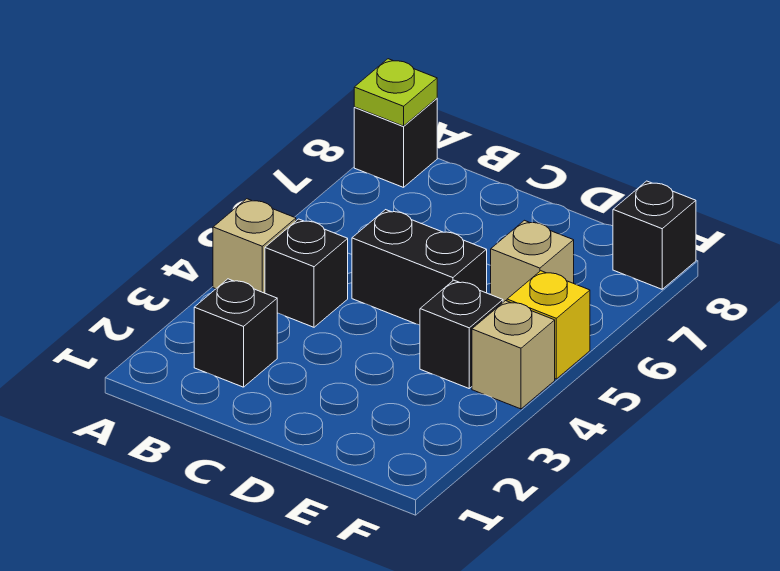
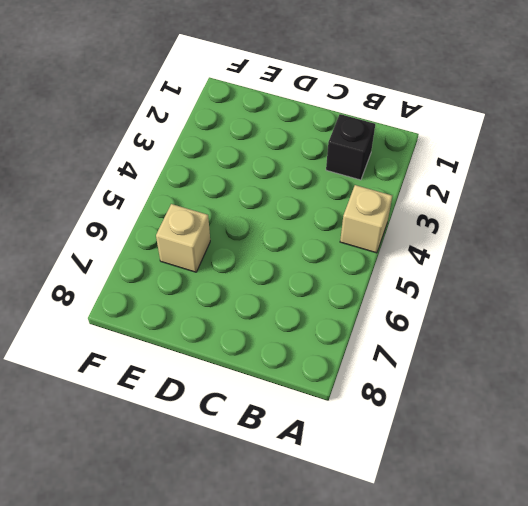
none -> black 1x1 brick [354,98,437,187]
none -> black 1x1 brick [265,219,348,327]

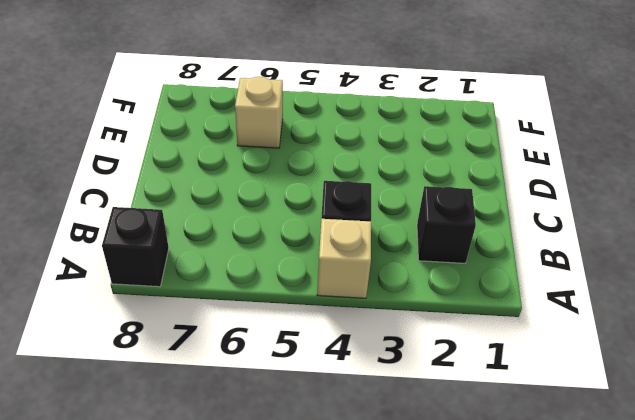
none -> black 1x2 brick [352,210,487,325]
none -> black 1x1 brick [420,280,503,388]

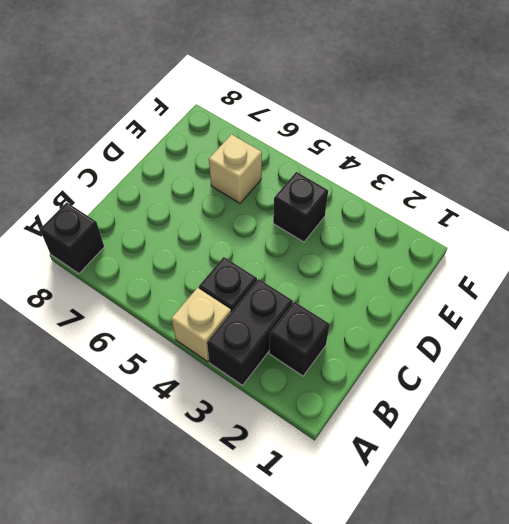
black 1x2 brick [207,279,293,385] -> black 1x2 brick moved to [352,210,487,325]
none -> tan 1x1 brick [472,301,555,409]
none -> yellow 1x1 brick [507,271,590,379]

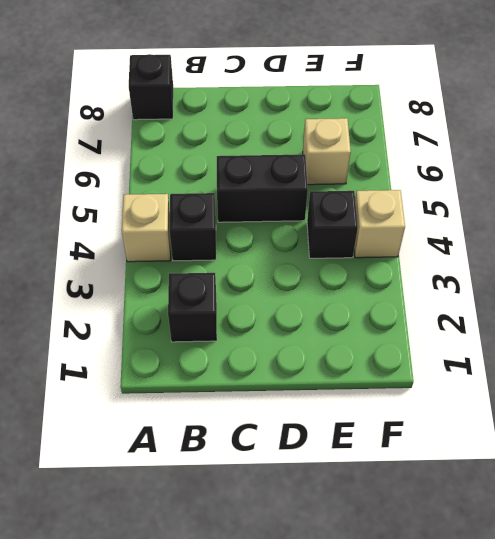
none -> yellow 1x1 brick [507,271,590,379]
none -> black 1x1 brick [613,181,696,289]

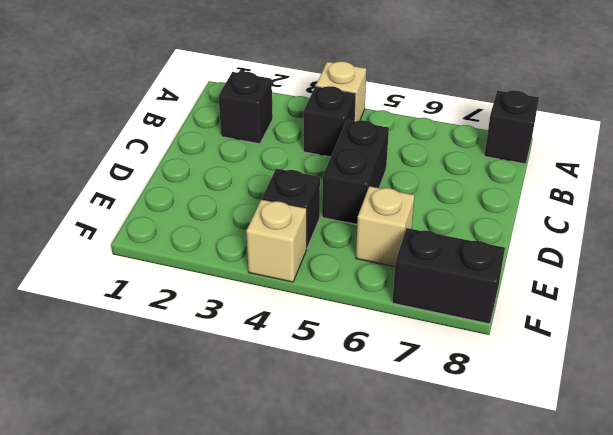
black 1x2 brick [392,228,505,324] -> black 1x1 brick [613,181,696,289]
none -> yellow 1x1 brick [507,271,590,379]
none -> lime 1x1 plate [354,59,437,126]

